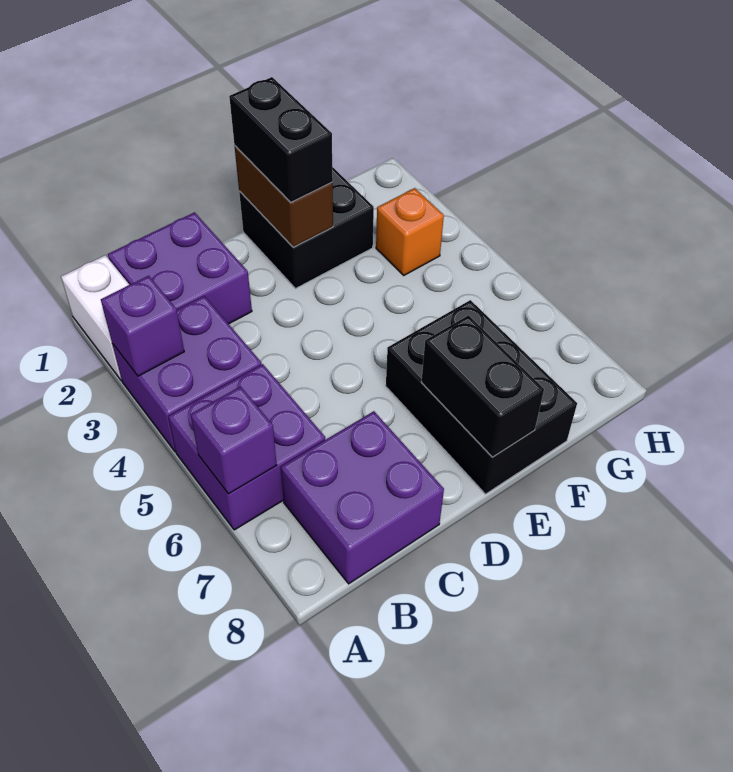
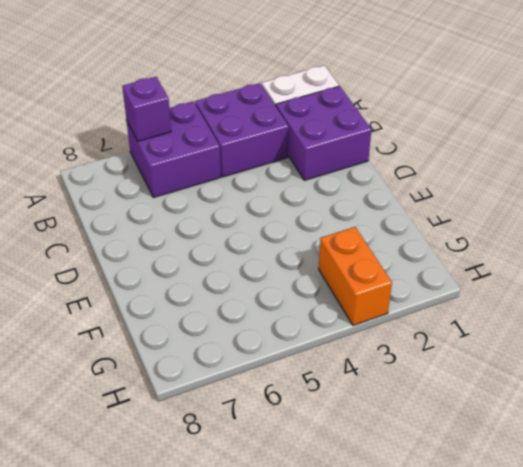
orange 1x2 brick [319,227,392,325] -> orange 1x1 brick [376,188,444,275]
none -> purple 2x2 brick [281,411,444,584]
none -> black 2x2 brick [239,167,374,289]
none -> black 2x3 brick [386,300,577,494]

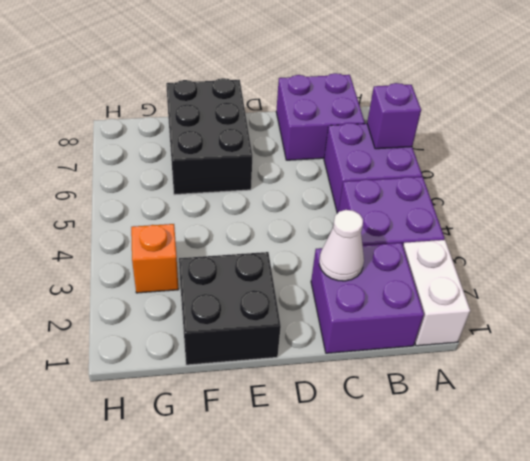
white 1x1 cone [319,210,364,281] -> none
none -> purple 1x1 brick [101,276,184,376]
none -> brown 1x2 brick [235,146,333,247]
none -> black 1x2 brick [421,315,544,457]

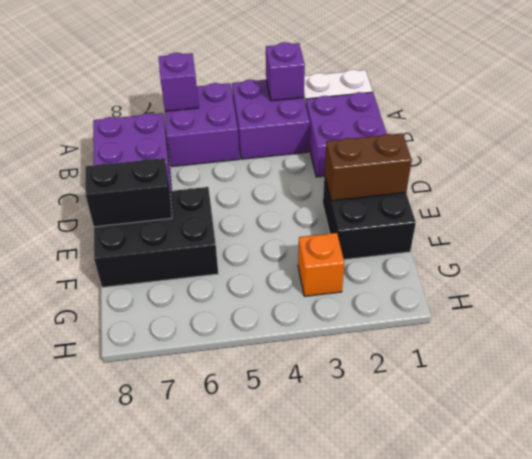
none -> black 1x2 brick [229,77,333,202]

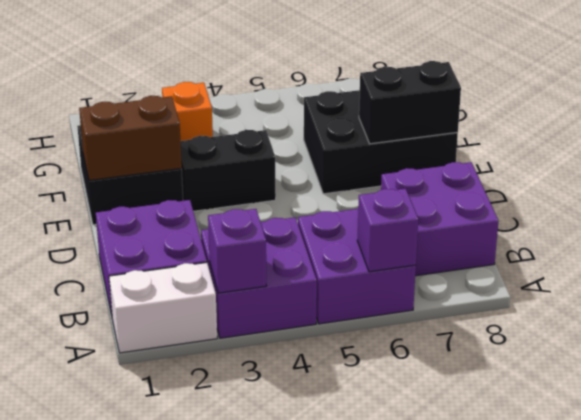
black 1x2 brick [180,130,276,211] -> black 1x2 brick moved to [229,77,333,202]

